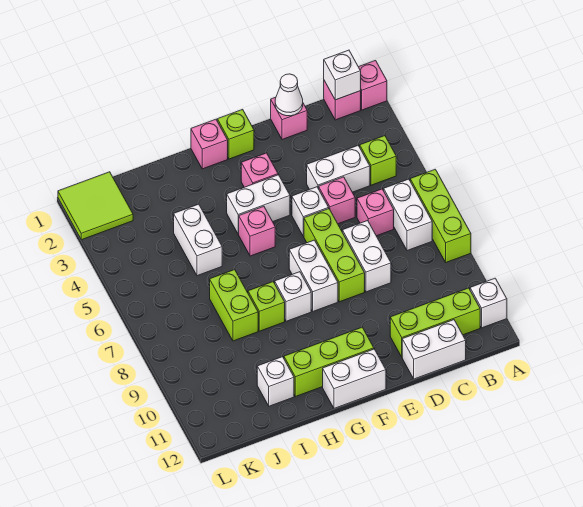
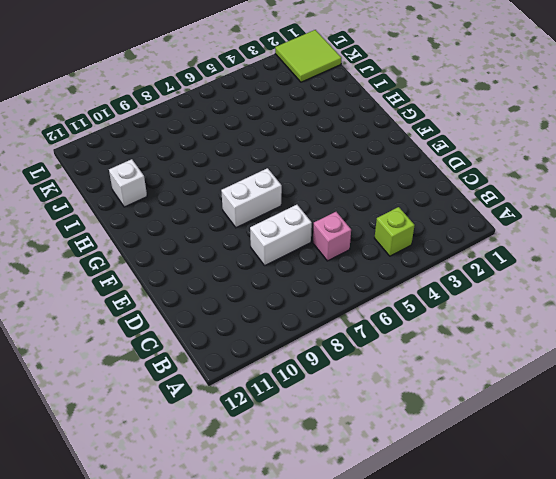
none -> pink 1x1 brick [359,61,387,110]
none -> lime 1x3 brick [410,169,471,262]
none -> white 1x1 brick [470,278,507,328]
none -> pink 1x1 brick [324,81,361,120]

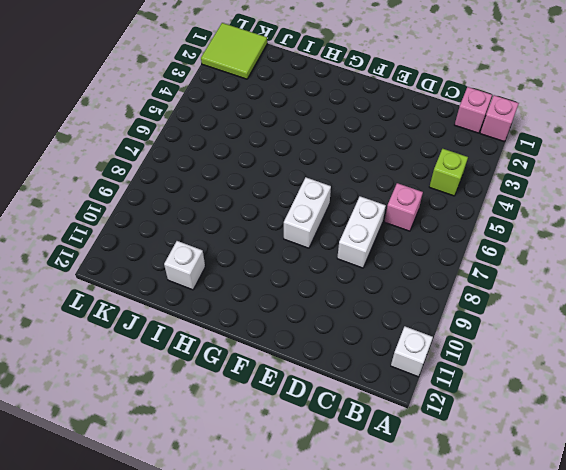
none -> lime 1x3 brick [410,169,471,262]
none -> white 1x2 brick [384,179,432,251]
none -> lime 1x3 brick [390,288,480,357]
none -> white 1x2 brick [307,145,370,192]

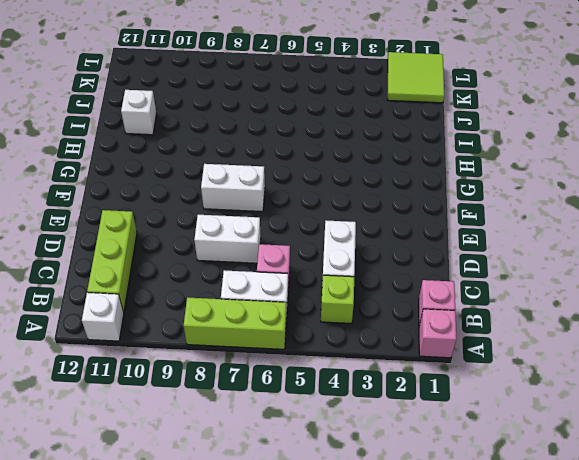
none -> white 1x2 brick [402,320,466,379]
none -> pink 1x1 brick [271,97,307,140]
none -> pink 1x1 brick [319,177,355,224]
none -> white 1x1 brick [292,187,329,236]

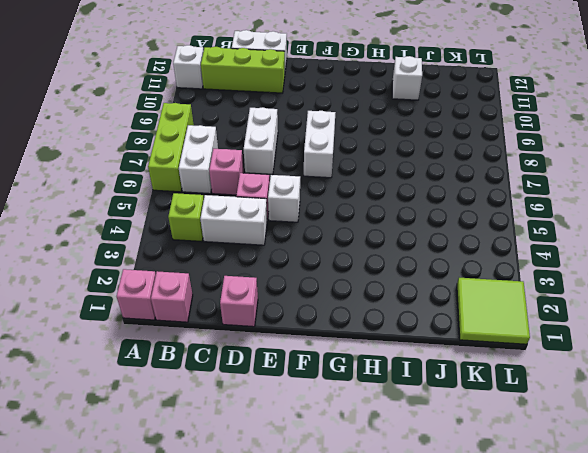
none -> lime 1x3 brick [304,209,365,302]
none -> lime 1x1 brick [217,109,254,159]
none -> pink 1x1 brick [241,153,278,187]
none -> white 1x2 brick [227,175,290,234]

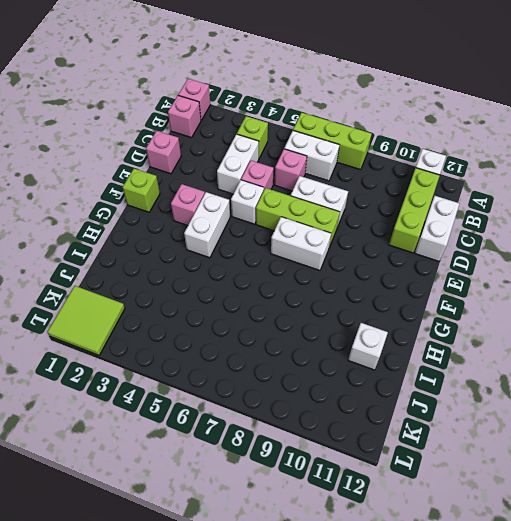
none -> lime 1x3 brick [284,327,374,397]
none -> white 1x2 brick [323,349,386,408]
none -> pink 1x1 brick [191,119,228,169]
none -> pink 1x1 brick [239,206,275,256]

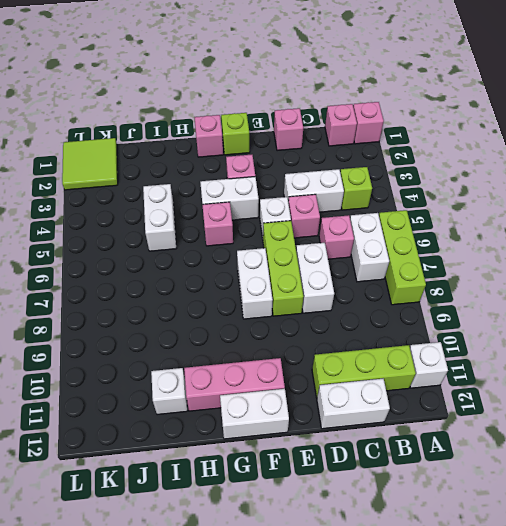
pink 1x3 brick [184,358,285,411] -> lime 1x3 brick [284,327,374,397]
none -> white 1x1 brick [275,272,311,321]
none -> lime 1x1 brick [248,282,285,331]
none -> lime 1x2 brick [210,270,258,341]
none -> white 1x1 brick [324,50,361,100]

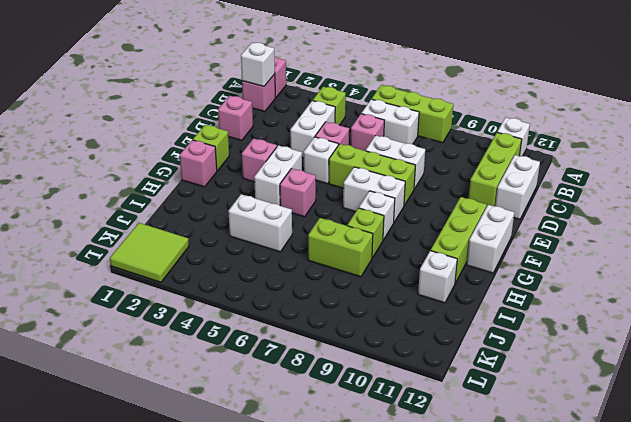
none -> white 1x1 cone [275,74,303,116]

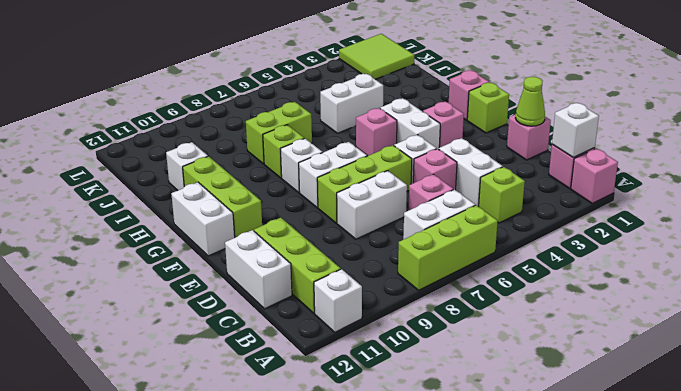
lime 1x1 cone [515,77,545,126] -> white 1x1 cone [275,74,303,116]

